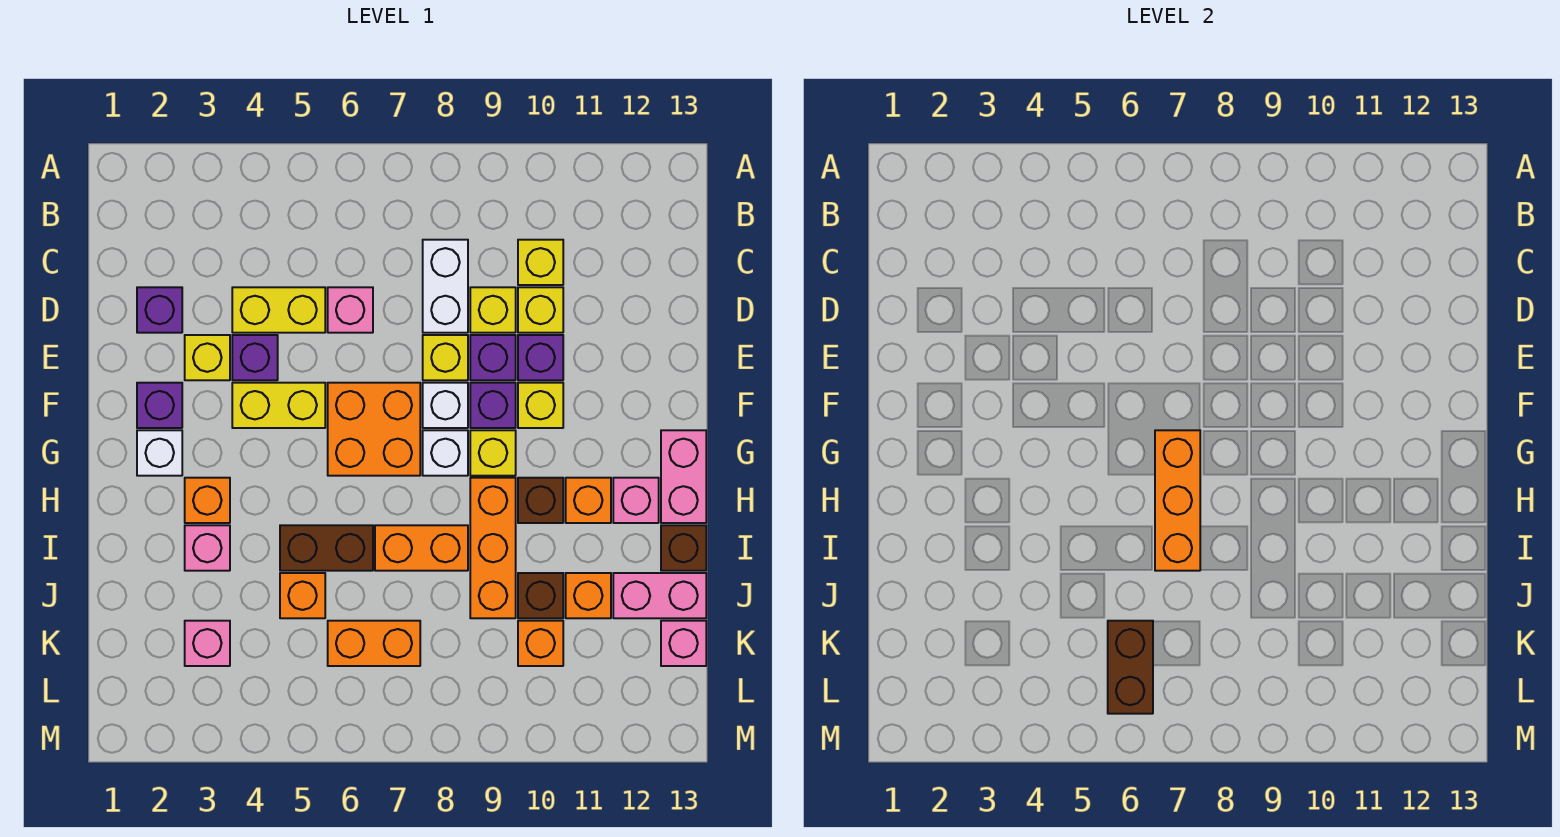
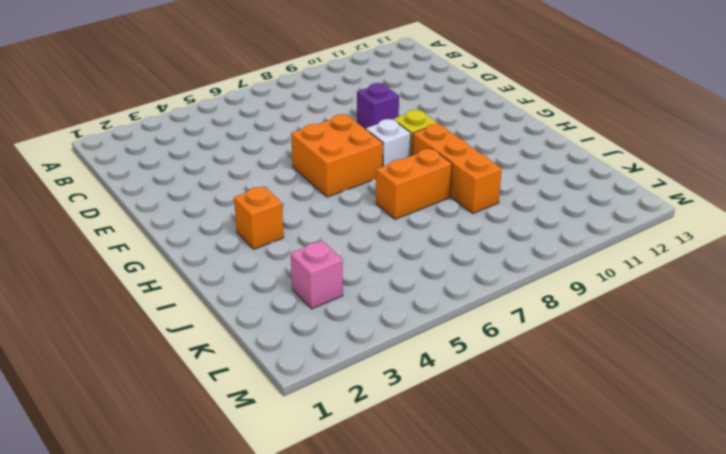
none -> white 1x2 brick [423,240,468,333]
none -> yellow 1x1 brick [518,240,563,285]
none -> purple 1x1 brick [137,287,182,333]
none -> yellow 1x2 brick [232,287,325,333]

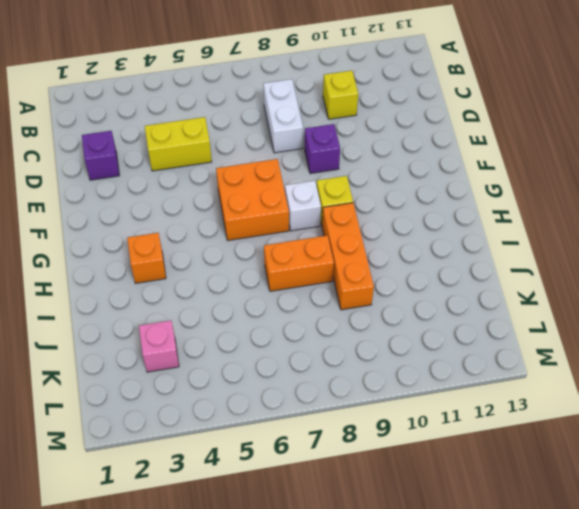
none -> pink 1x1 brick [328,287,373,333]
none -> yellow 1x1 brick [470,287,516,333]
none -> yellow 1x1 brick [518,287,563,333]
none -> yellow 1x1 brick [185,335,230,380]

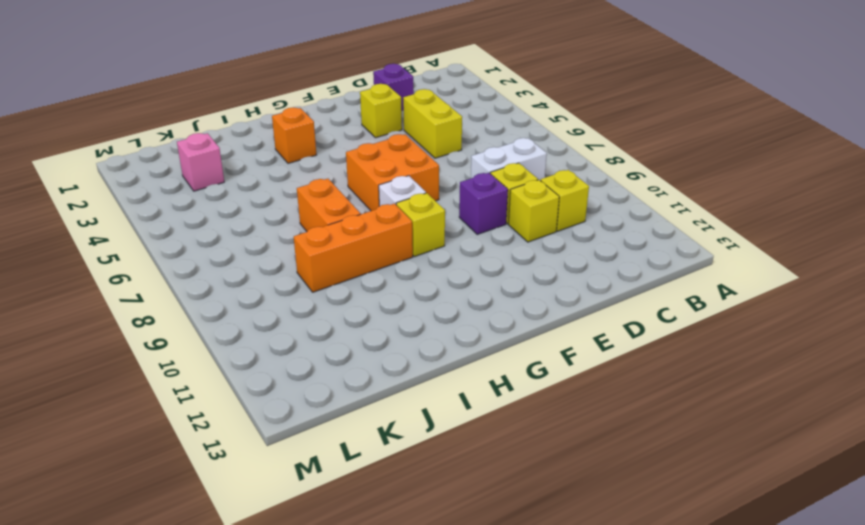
none -> pink 1x1 brick [328,287,373,333]
none -> purple 1x1 brick [232,335,278,380]
none -> yellow 1x1 brick [423,335,468,380]
none -> purple 1x1 brick [518,335,563,380]

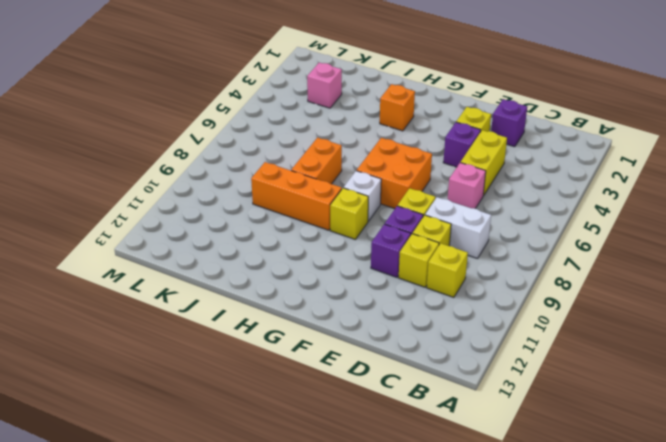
none -> purple 1x1 brick [137,383,182,428]
none -> yellow 1x2 brick [232,383,325,428]
none -> white 1x1 brick [423,383,468,428]
none -> purple 1x1 brick [470,383,516,428]

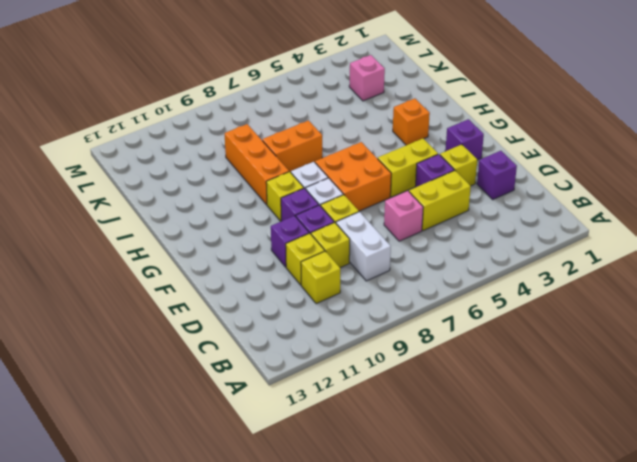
none -> yellow 1x1 brick [518,383,563,428]
none -> white 1x1 brick [137,430,182,476]
none -> pink 1x2 brick [661,430,706,523]
none -> brown 1x1 brick [518,478,563,523]

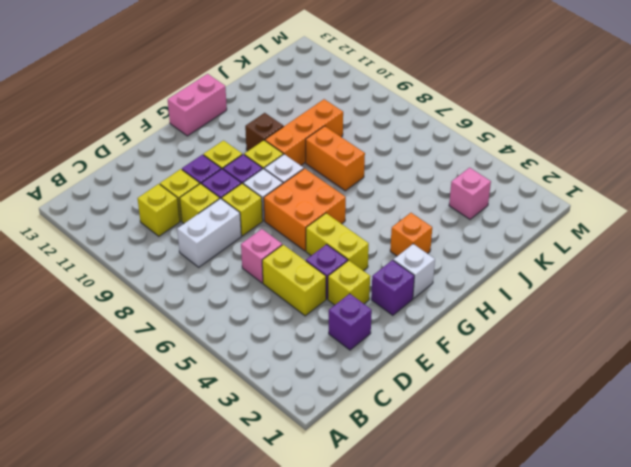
none -> orange 1x1 brick [566,478,611,523]
none -> pink 1x1 brick [613,478,659,523]
none -> pink 1x1 brick [185,525,230,571]
none -> brown 1x2 brick [280,525,373,571]

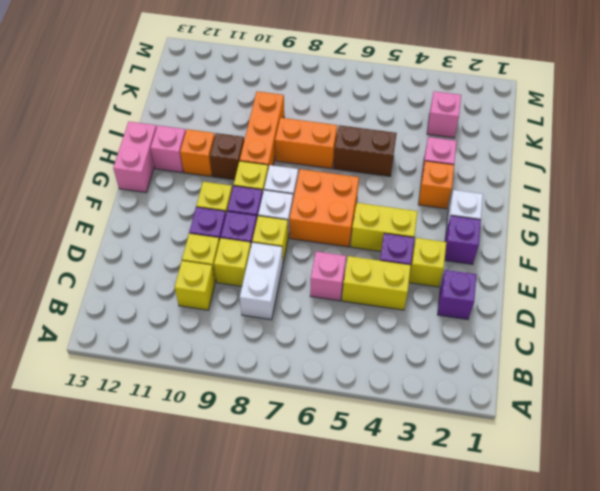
none -> brown 1x1 brick [661,525,706,571]
none -> orange 1x1 brick [280,573,325,618]
none -> brown 1x1 brick [518,573,563,618]
none -> orange 1x1 brick [566,573,611,618]

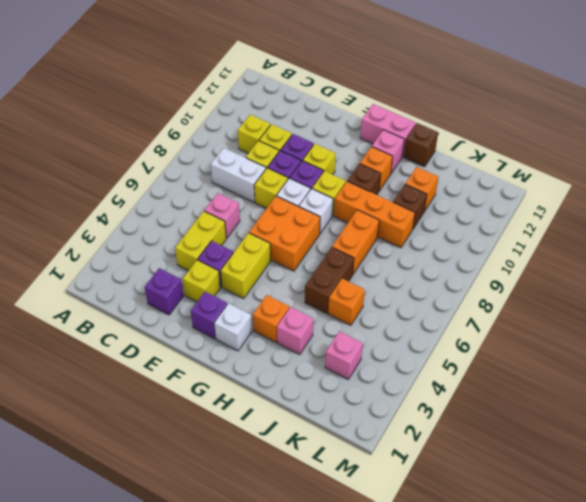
none -> pink 1x2 brick [613,573,706,618]
none -> orange 1x2 brick [328,621,420,666]
none -> orange 1x1 brick [518,621,563,666]
none -> pink 1x1 brick [661,621,706,666]

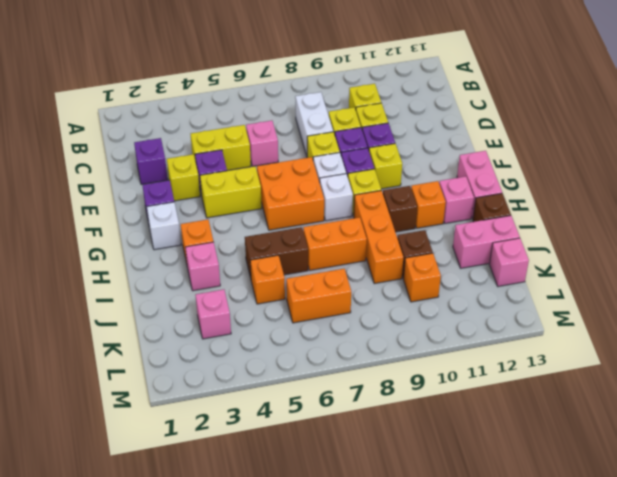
none -> orange 1x1 brick [566,573,611,618]
none -> orange 1x3 brick [1155,430,1200,571]
none -> brown 1x2 brick [1108,621,1153,714]

